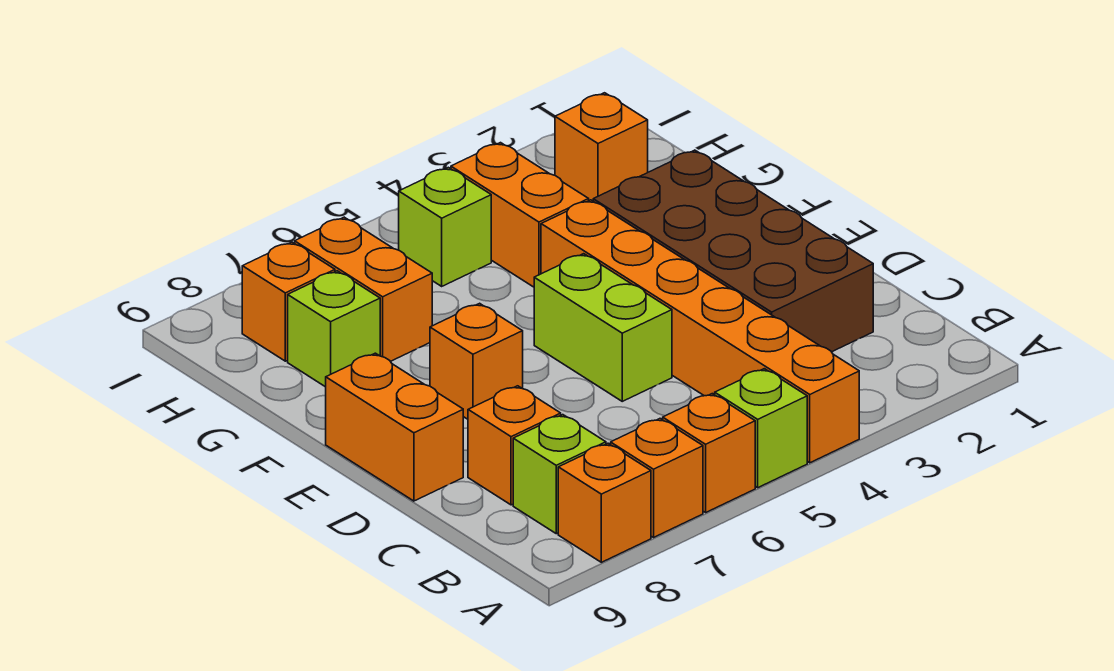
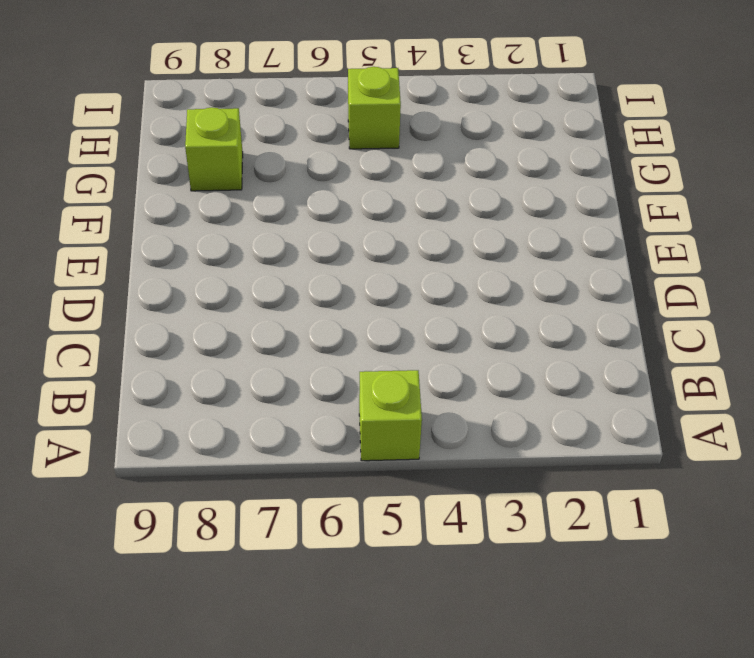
none -> orange 1x6 brick [541,200,859,463]
none -> orange 1x1 brick [663,394,755,512]
none -> orange 1x1 brick [611,419,703,537]

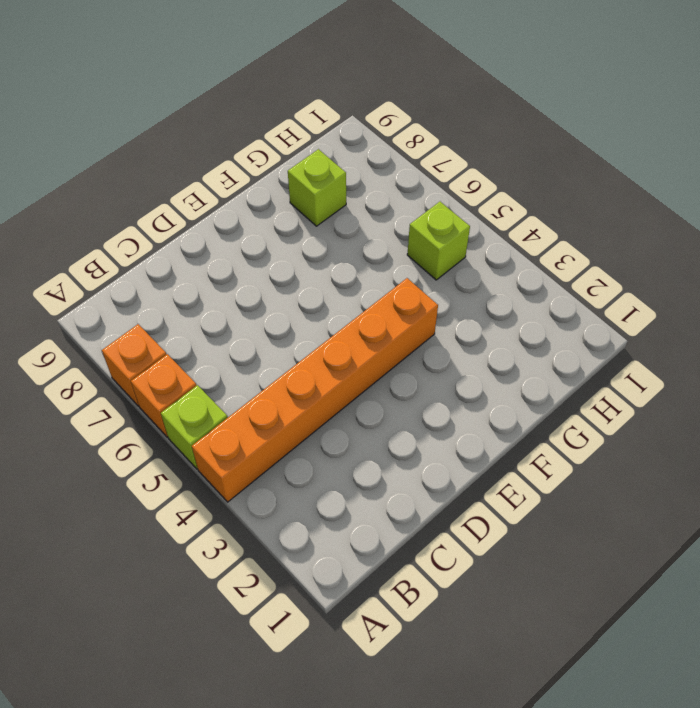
none -> orange 1x1 brick [558,443,651,562]
none -> lime 1x1 brick [513,415,606,534]
none -> brown 2x4 brick [593,150,873,352]

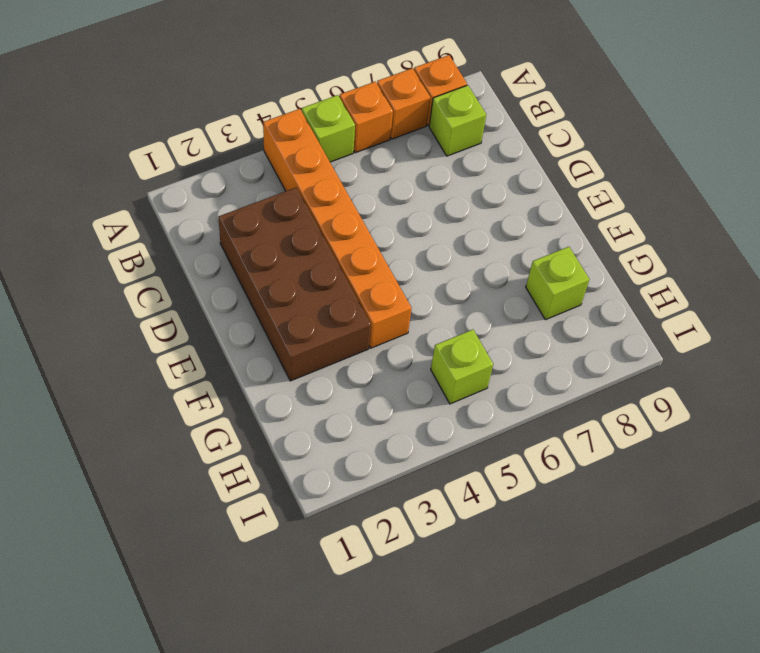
none -> orange 1x1 brick [468,386,561,505]
none -> lime 1x2 brick [534,254,672,401]
none -> orange 1x2 brick [326,353,463,501]

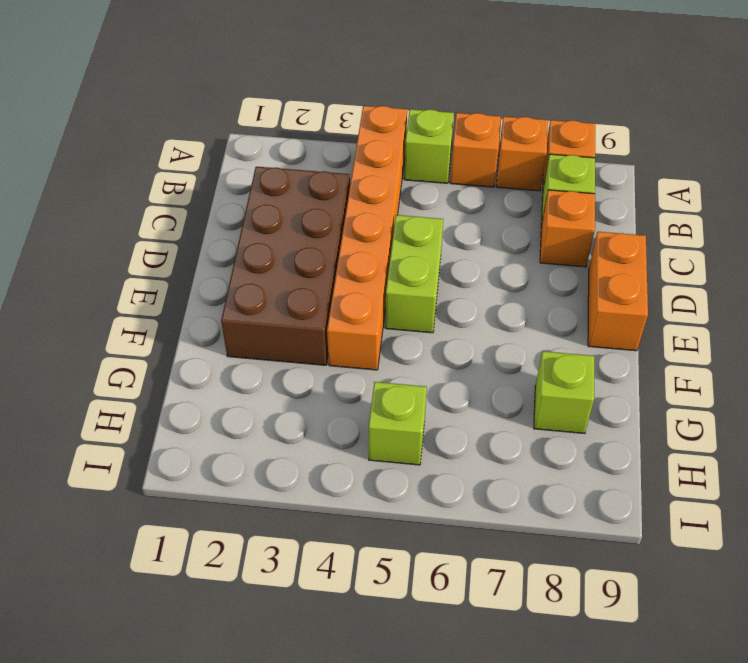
none -> orange 1x1 brick [430,303,523,419]
none -> orange 1x2 brick [451,143,589,287]
none -> orange 1x2 brick [295,217,432,361]

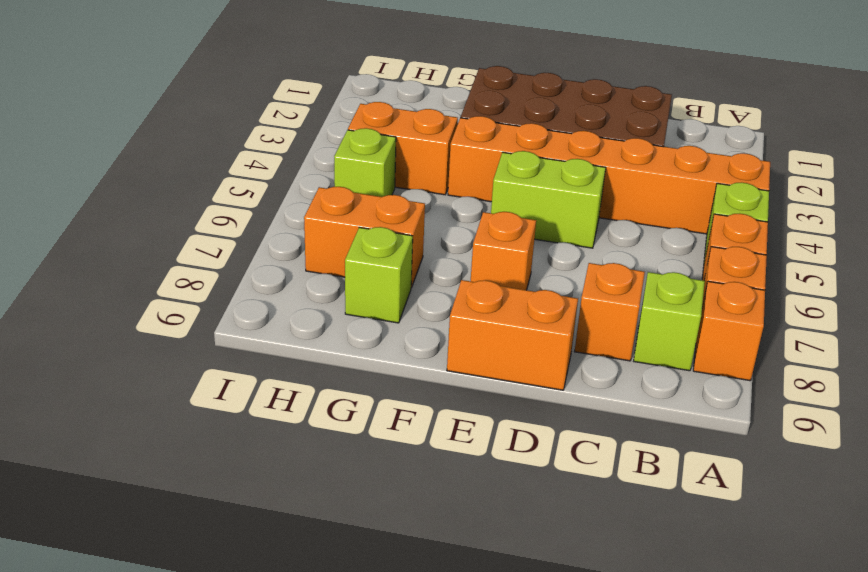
none -> orange 1x1 brick [555,93,648,201]
none -> orange 1x1 brick [242,242,335,361]

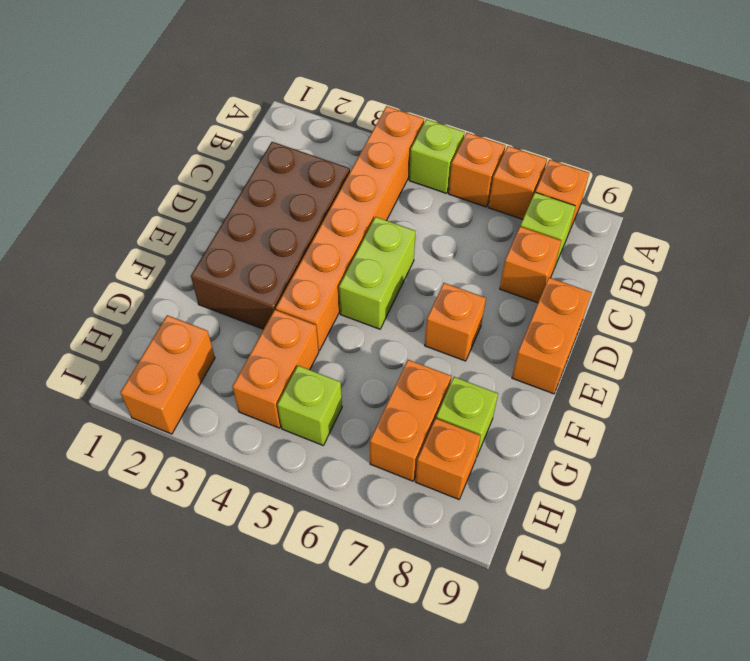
orange 1x2 brick [120,315,215,434] -> orange 1x1 brick [555,93,648,201]

